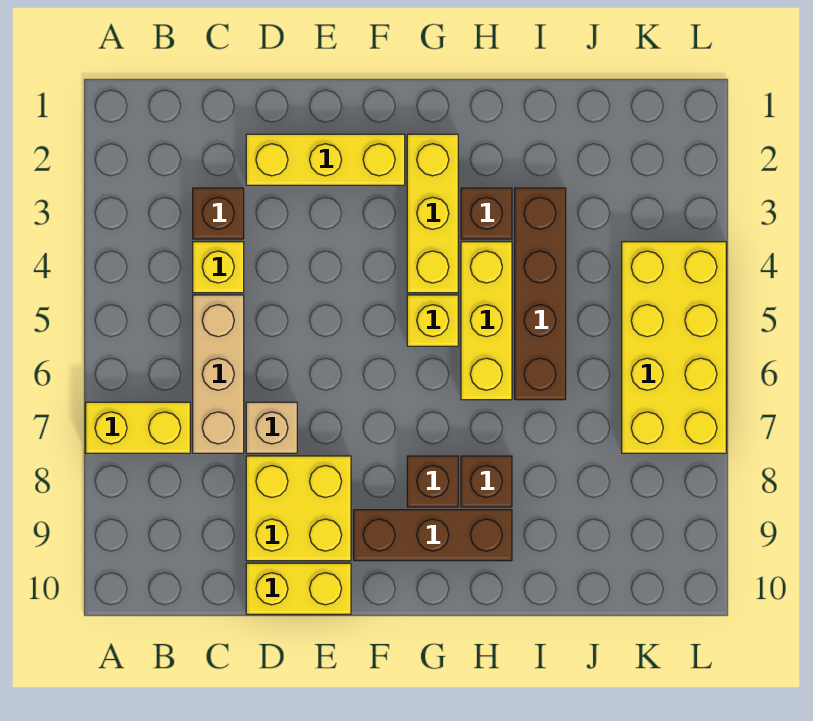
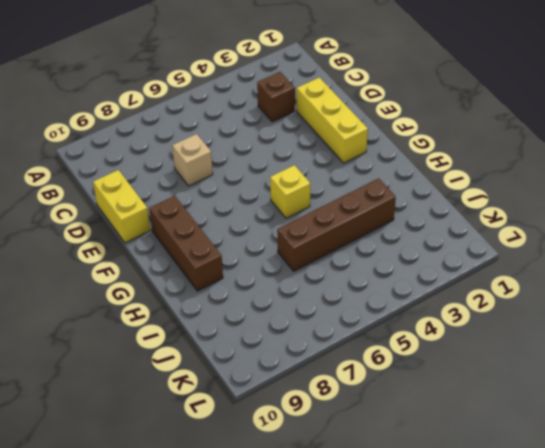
none -> yellow 1x2 brick [86,402,190,453]
none -> yellow 1x1 brick [193,242,244,293]
none -> tan 1x3 brick [193,295,244,453]

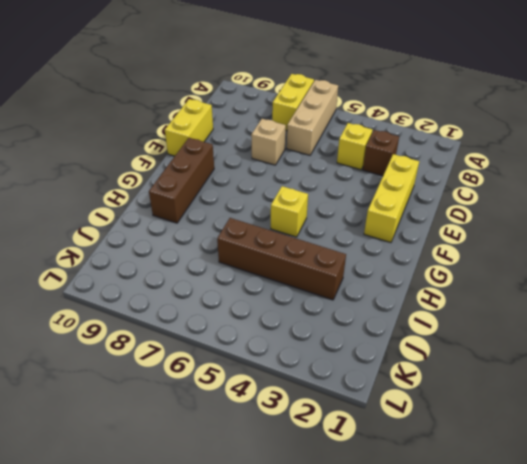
tan 1x3 brick [287,80,338,155] -> tan 1x3 brick turned to [193,295,244,453]
none -> yellow 2x2 brick [246,456,351,561]
none -> yellow 1x3 brick [407,134,458,293]
none -> brown 1x1 brick [407,456,458,507]

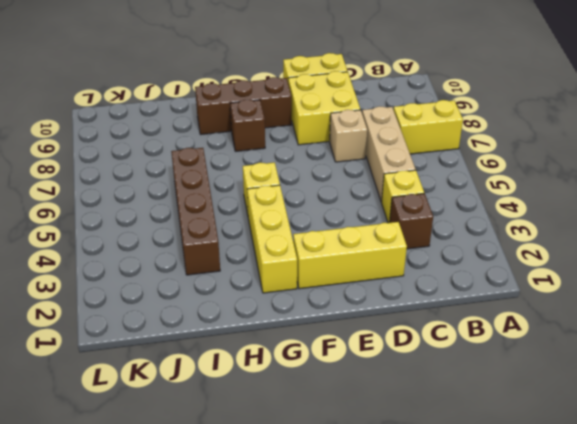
none -> brown 1x1 brick [461,188,512,239]
none -> yellow 1x3 brick [461,242,512,400]
none -> brown 1x1 brick [461,456,512,507]

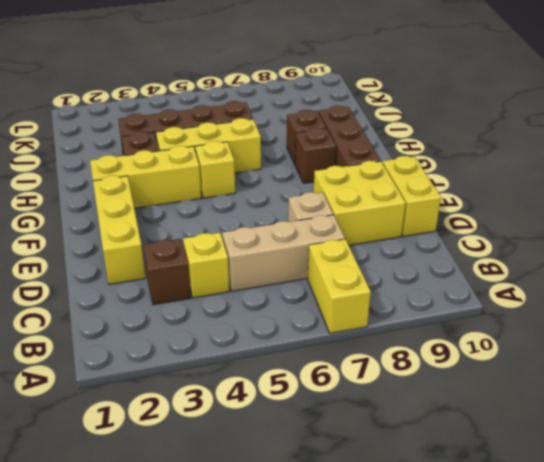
none -> yellow 2x4 brick [622,242,726,453]

